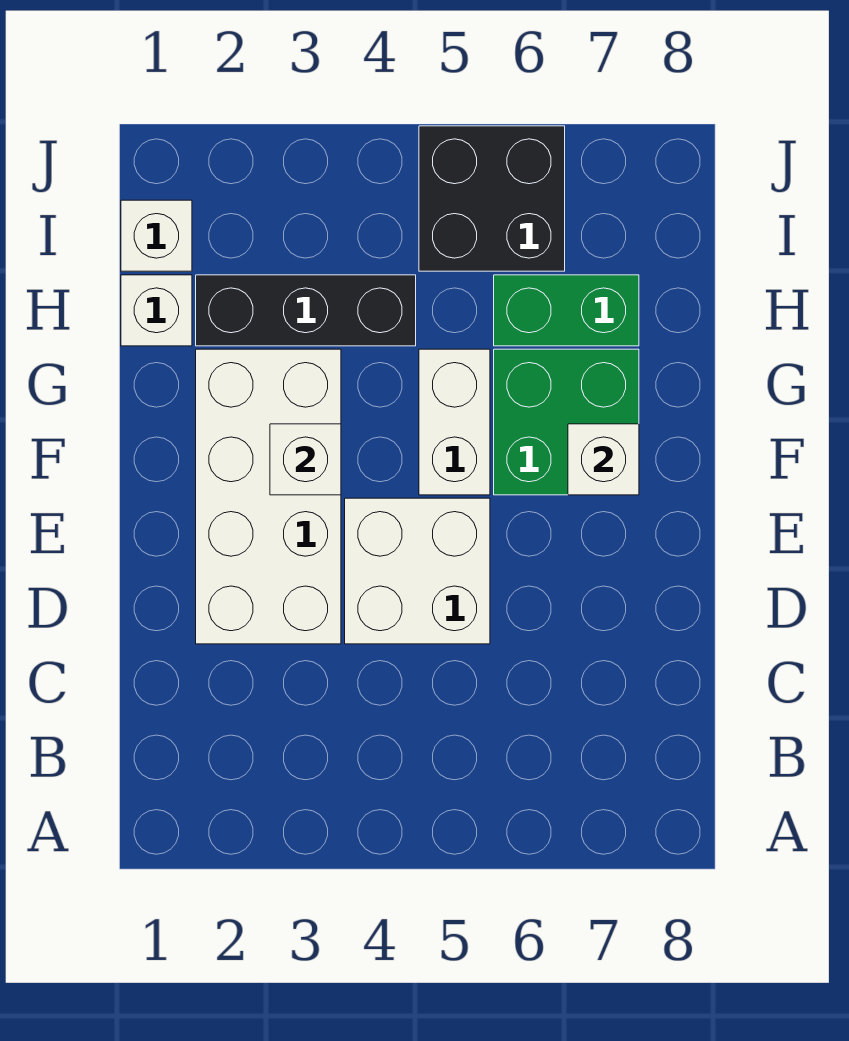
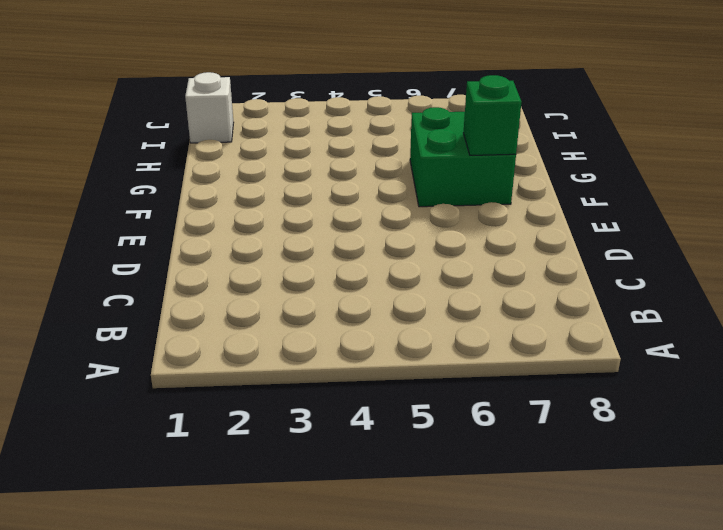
green 1x1 brick [463,75,521,155] -> white 1x1 brick [568,424,639,495]
none -> white 2x4 brick [196,349,341,644]
none -> white 2x2 brick [345,498,490,644]

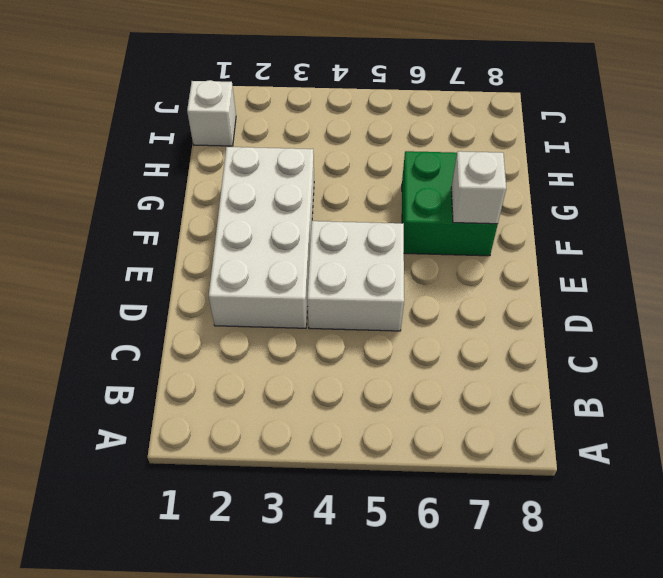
none -> white 1x2 brick [419,349,490,495]
none -> white 1x1 brick [121,275,192,346]

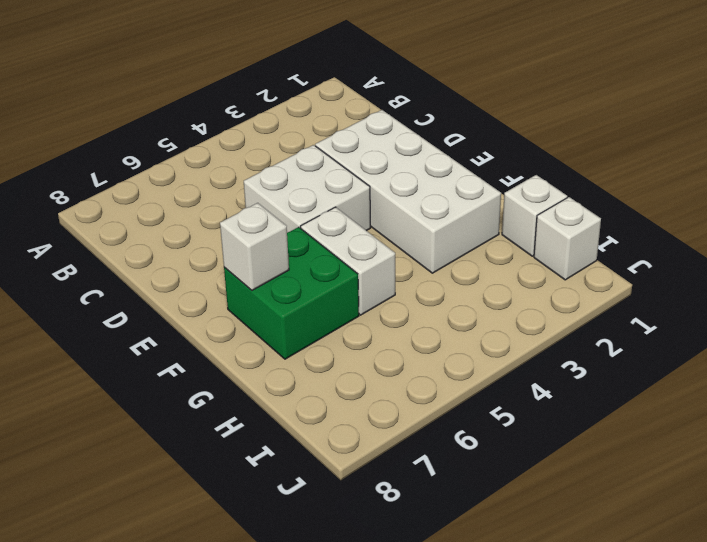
none -> black 1x3 brick [196,275,416,346]
none -> green 1x2 brick [494,275,639,346]

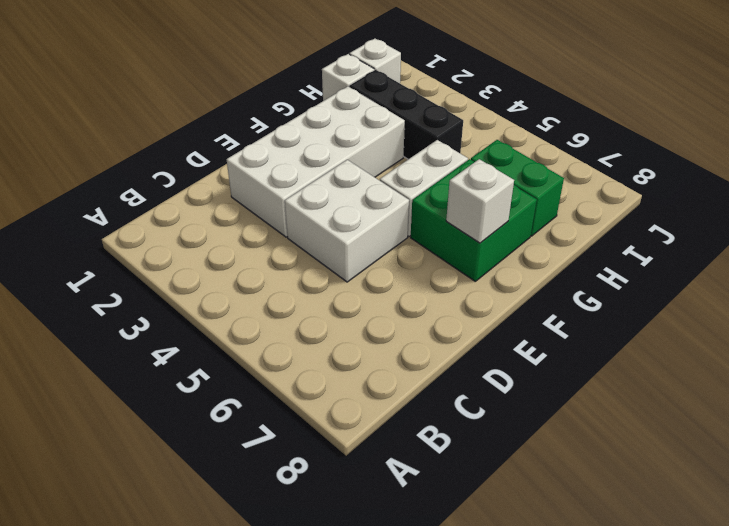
none -> black 2x2 brick [419,126,565,271]
none -> white 1x1 brick [270,424,341,495]

